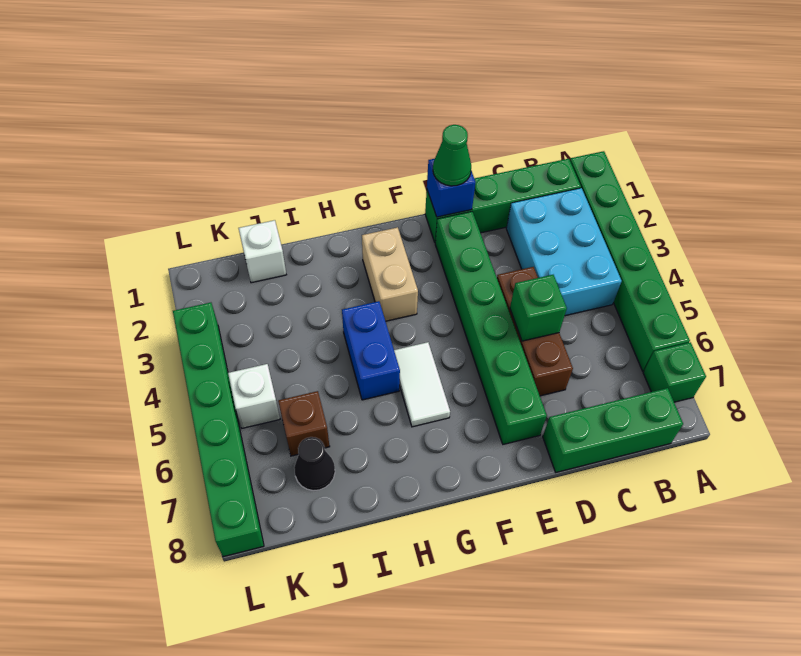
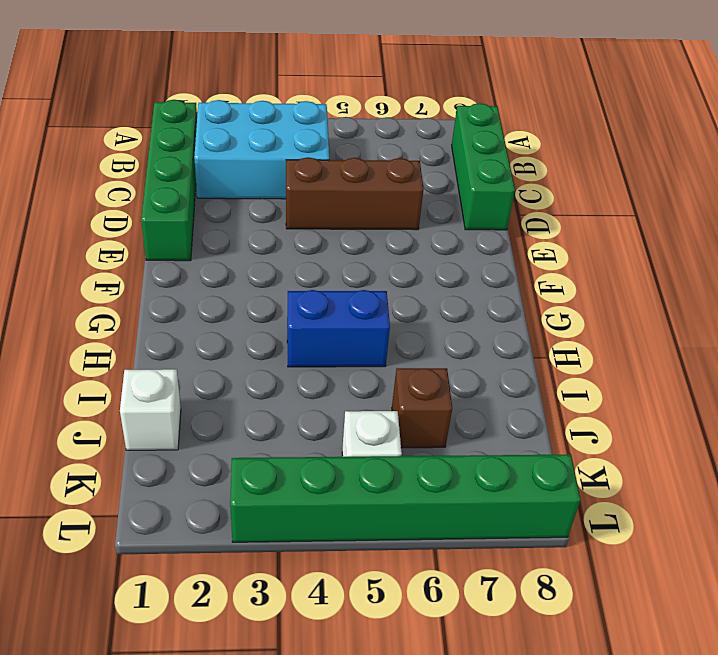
none -> green 1x6 brick [570,151,690,371]
none -> green 1x1 brick [643,342,706,402]
none -> green 1x6 brick [435,212,547,444]

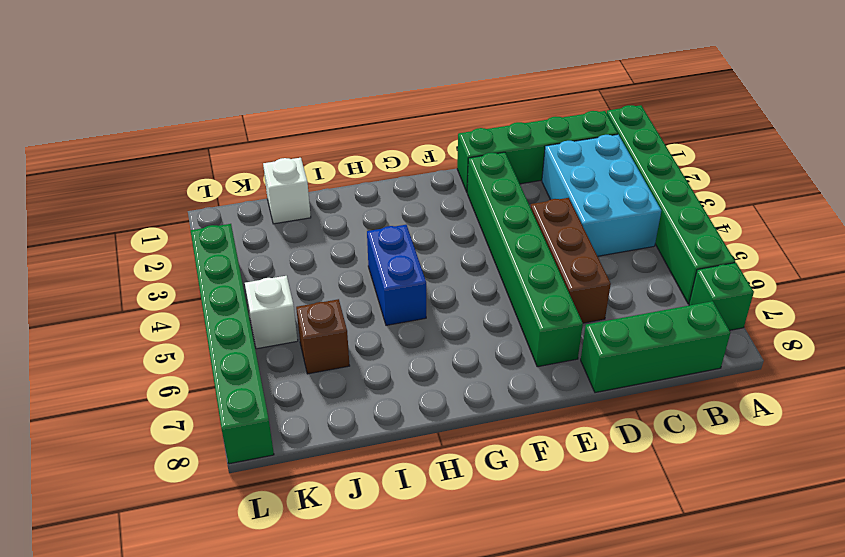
none -> tan 1x2 brick [362,227,418,321]
none -> white 1x2 tile [394,342,450,427]
none -> black 1x1 cone [294,437,335,491]

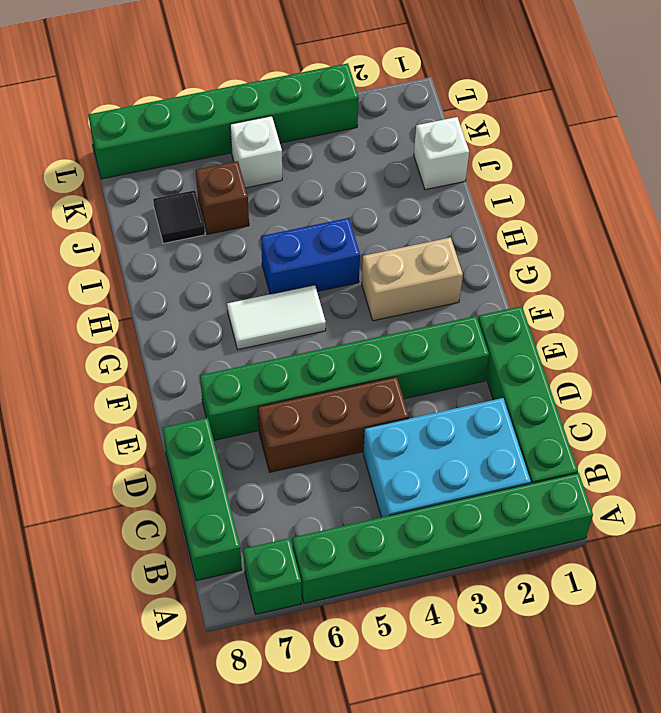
black 1x1 tile [153,190,205,243] -> black 1x1 cone [294,437,335,491]
none -> green 1x1 brick [510,275,567,341]
none -> blue 1x1 brick [427,159,475,217]
none -> green 1x1 cone [433,125,471,186]

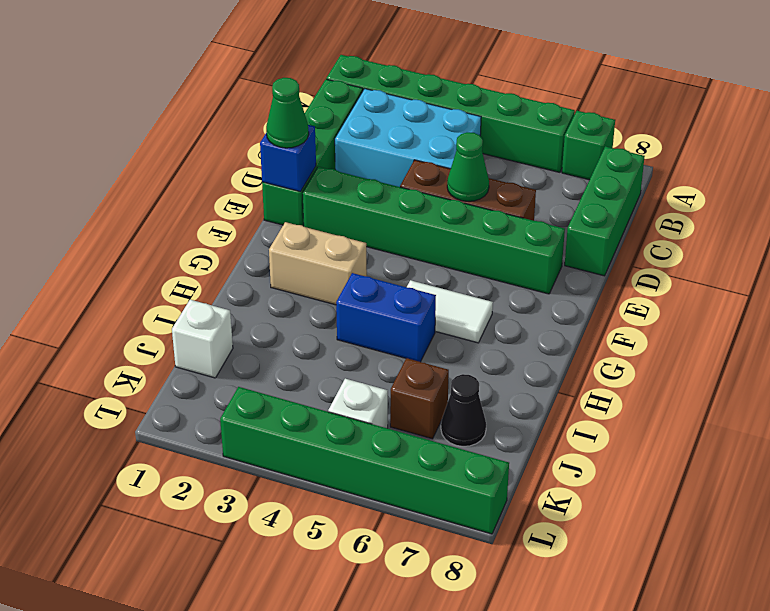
green 1x1 cone [447,132,489,201] -> green 1x1 brick [510,275,567,341]

